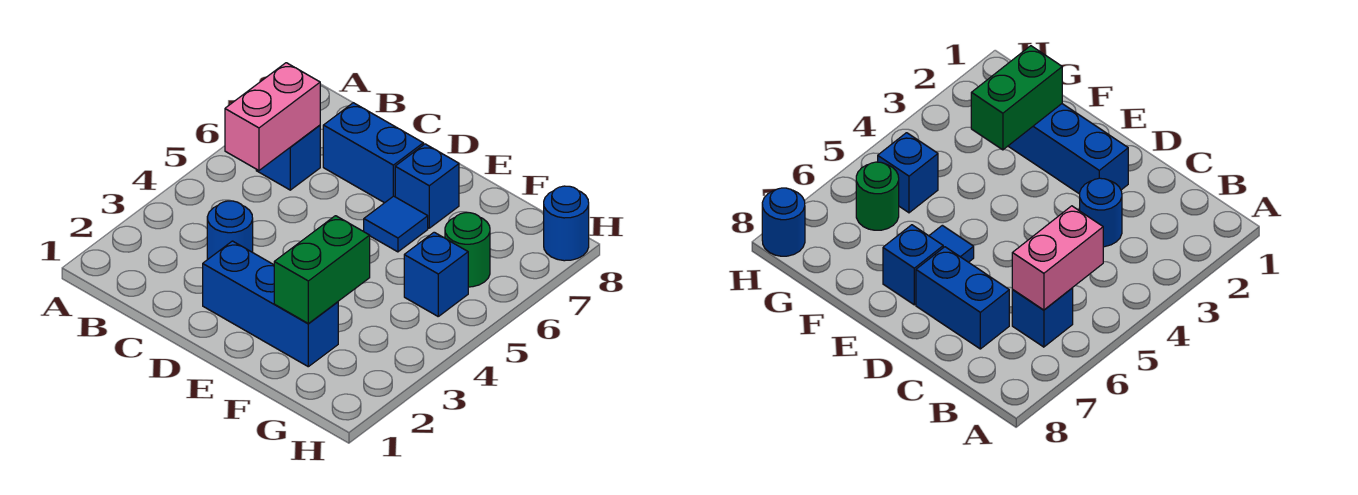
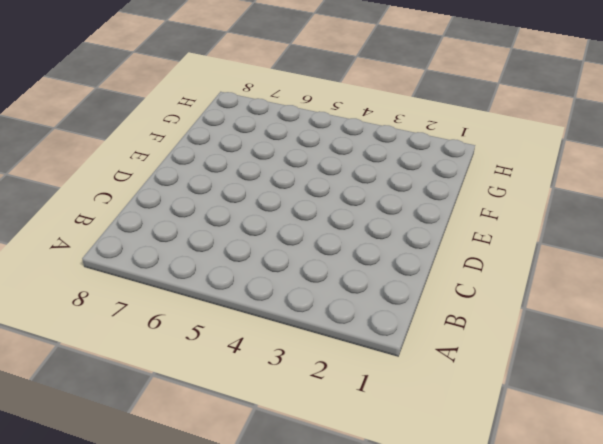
none -> blue 1x1 brick [256,125,320,190]
none -> blue 1x1 round brick [207,201,253,260]

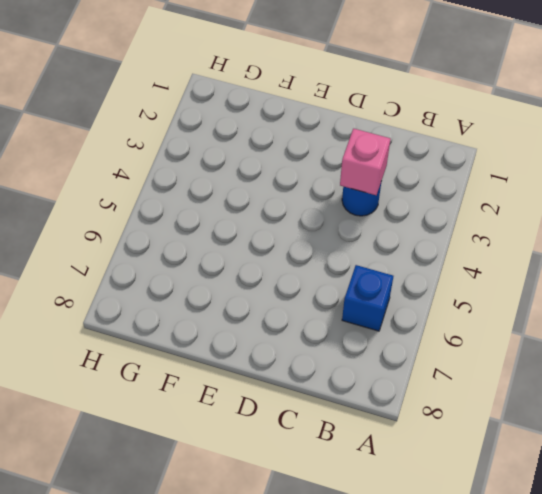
pink 1x1 brick [340,129,390,195] -> none
none -> blue 1x2 brick [323,103,423,203]
none -> blue 1x3 brick [203,241,338,367]

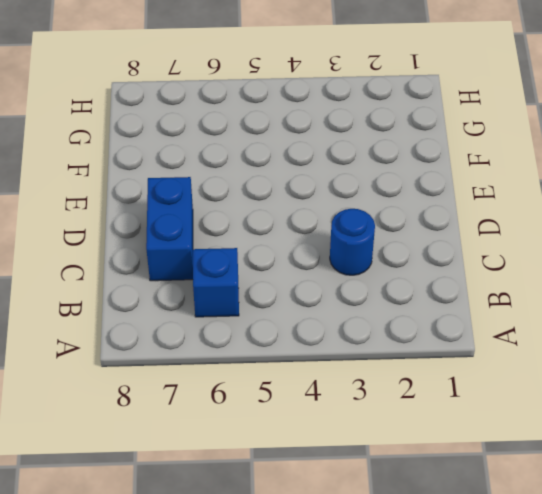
none -> blue 1x3 brick [203,241,338,367]
none -> blue 1x1 tile [364,196,428,252]

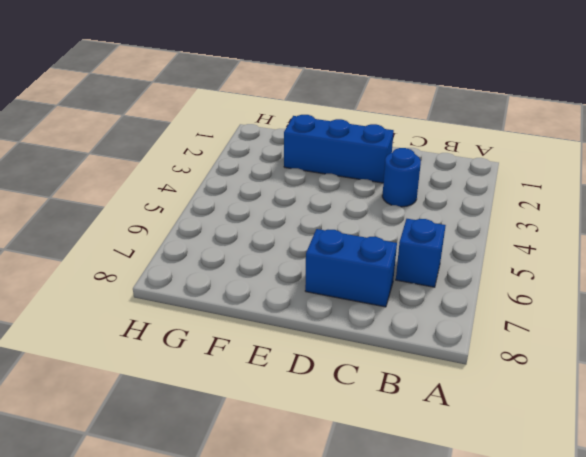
none -> blue 1x1 tile [364,196,428,252]
none -> blue 1x1 brick [395,144,459,228]

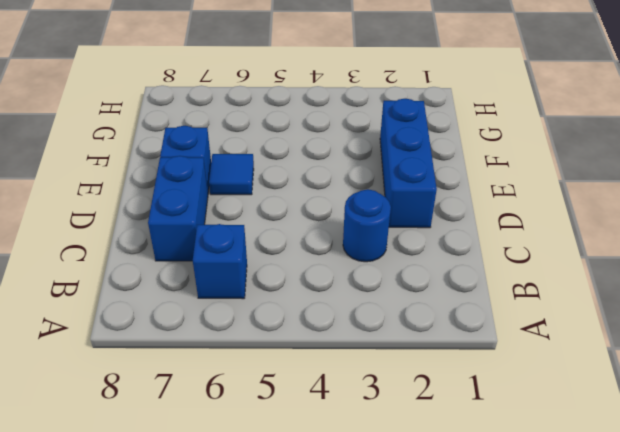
none -> blue 1x1 brick [404,232,468,316]
none -> green 1x1 round brick [445,213,490,287]

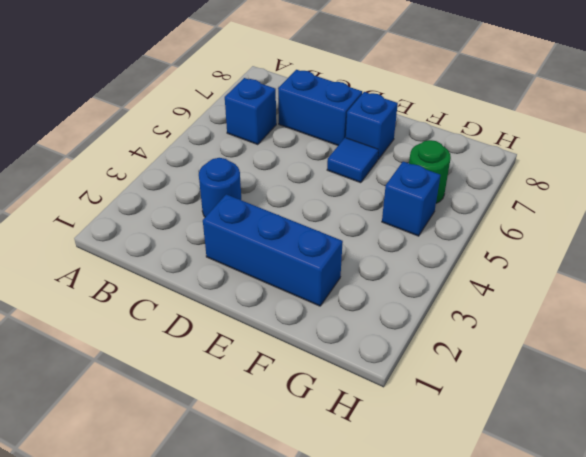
none -> blue 1x1 round brick [544,186,589,261]
none -> pink 1x2 brick [225,63,320,170]

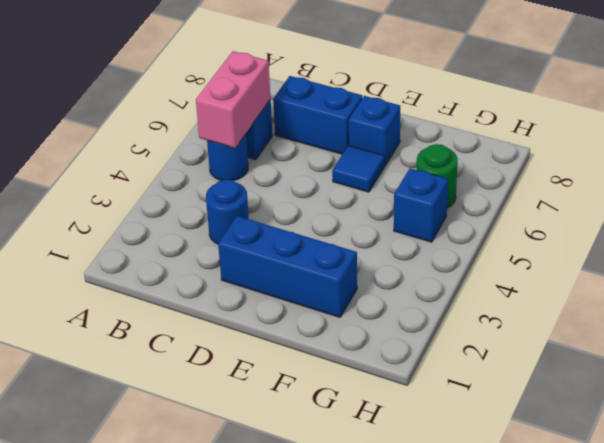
blue 1x1 round brick [207,134,248,181] -> blue 1x1 round brick moved to [544,186,589,261]
none -> green 1x2 brick [274,216,370,323]

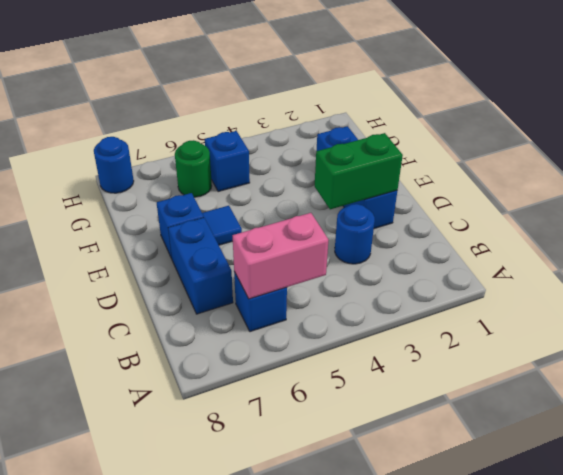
green 1x2 brick [315,133,403,209] -> green 1x2 brick moved to [274,216,370,323]

